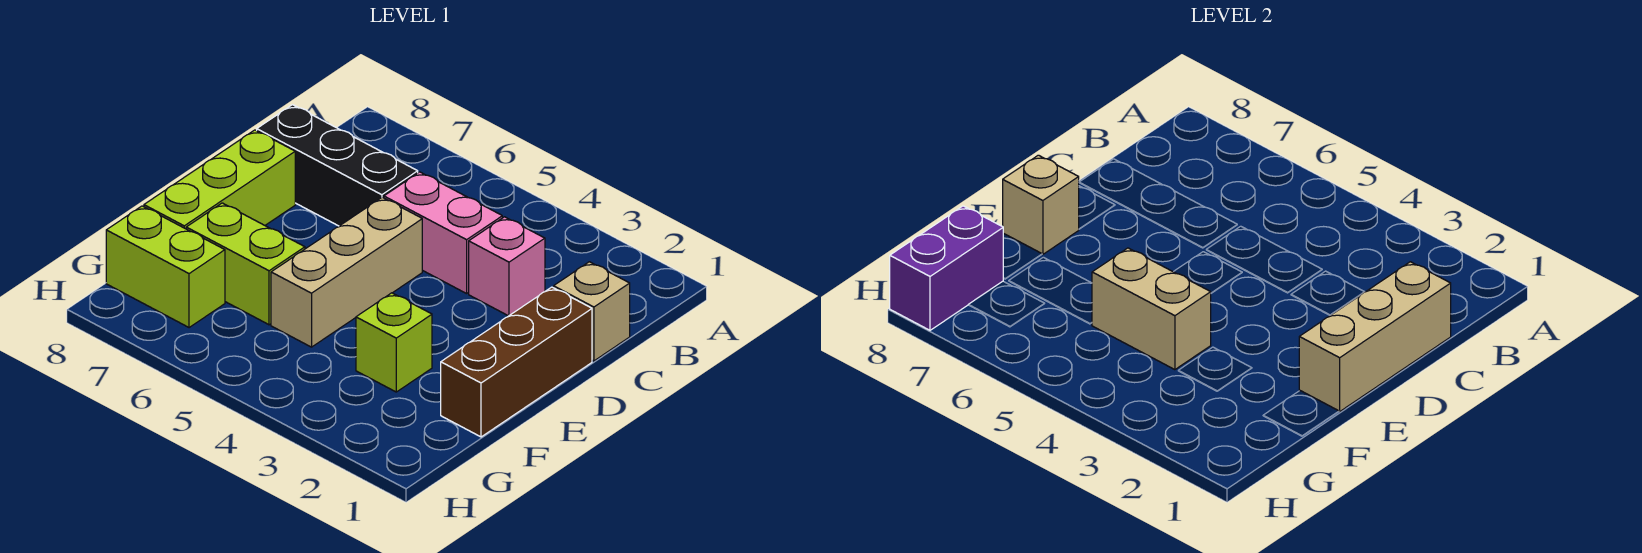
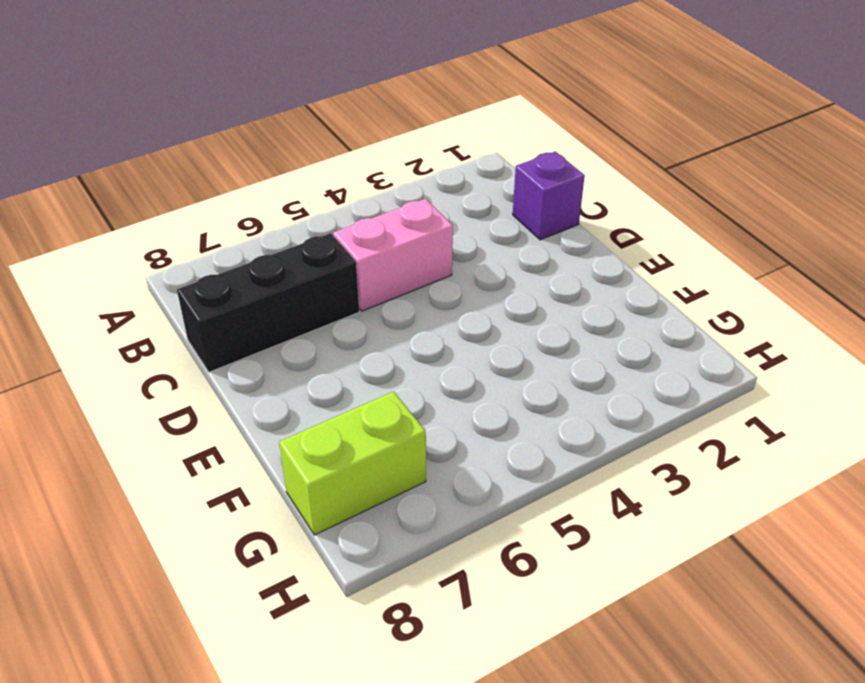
purple 1x1 brick [513,152,585,240] -> tan 1x1 brick [554,262,630,361]
none -> pink 1x1 brick [469,217,545,316]
none -> brown 1x3 brick [441,287,592,437]
none -> tan 1x3 brick [271,197,422,347]

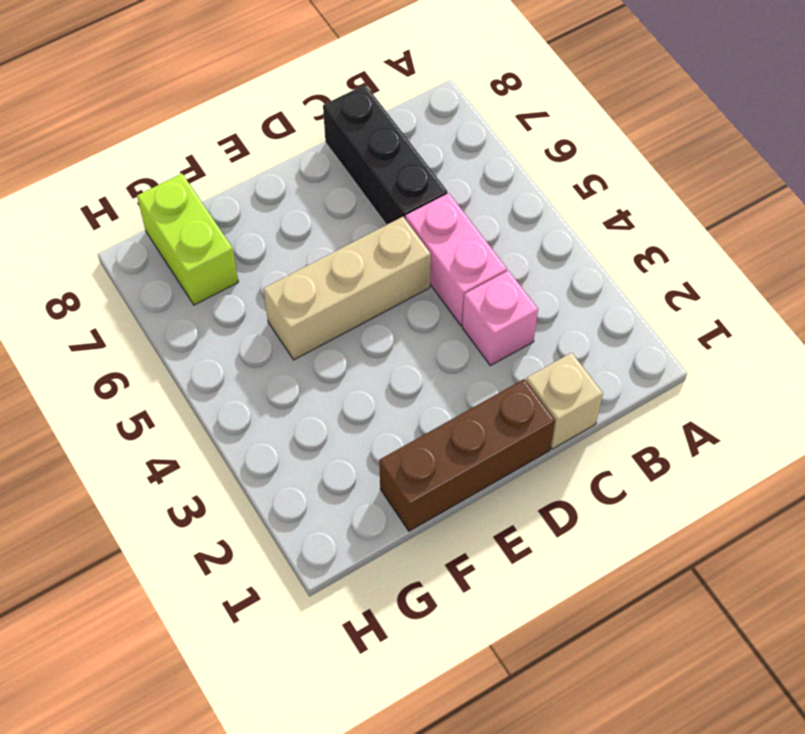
none -> lime 1x3 brick [144,130,295,229]
none -> lime 1x1 brick [356,293,432,392]
none -> lime 1x2 brick [186,203,305,325]

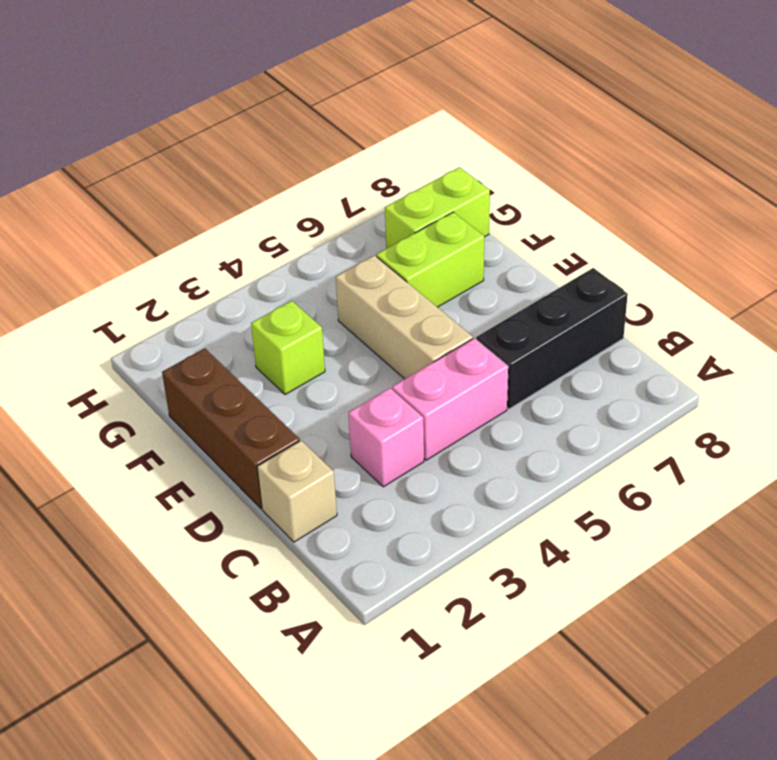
none -> lime 1x3 brick [144,130,295,229]
none -> tan 1x3 brick [1299,262,1451,412]
none -> tan 1x1 brick [1003,155,1079,254]

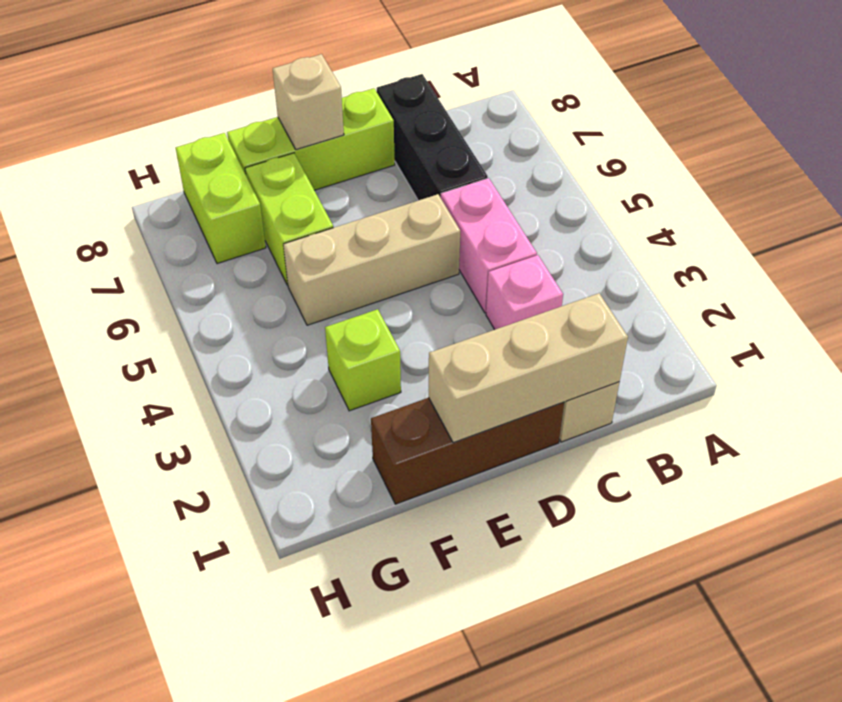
none -> tan 1x2 brick [1092,248,1211,370]
none -> purple 1x2 brick [890,206,1003,330]

